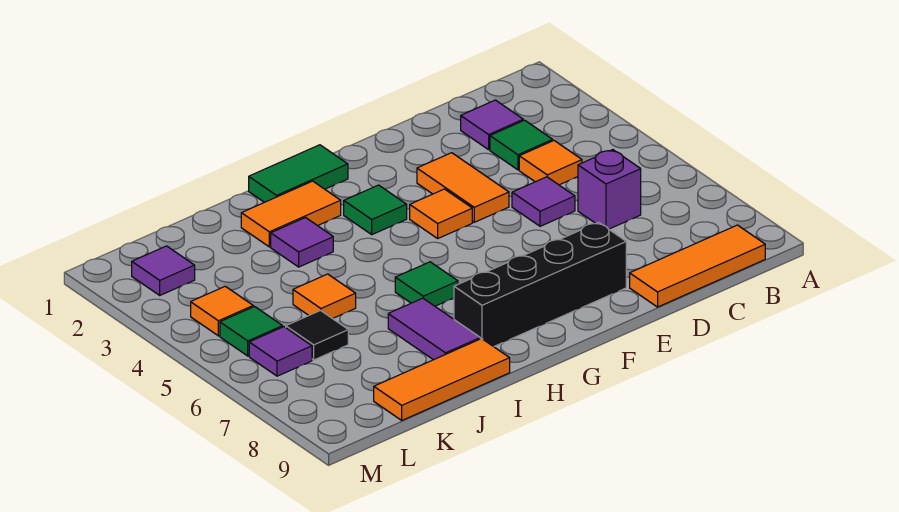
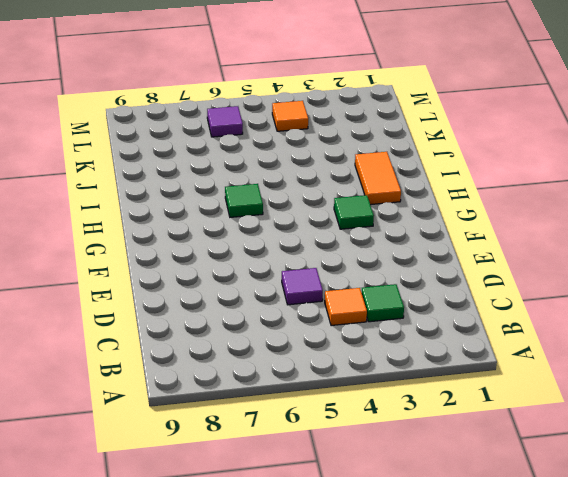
none -> orange 1x3 tile [630,225,765,307]
none -> purple 1x1 tile [461,100,523,150]
none -> purple 1x1 brick [578,150,641,229]

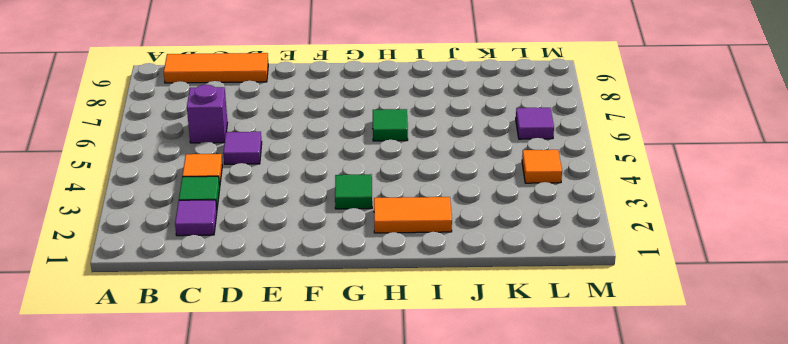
none -> orange 1x2 tile [417,153,509,222]
none -> black 1x4 brick [454,222,626,347]
none -> orange 1x1 tile [410,189,472,238]

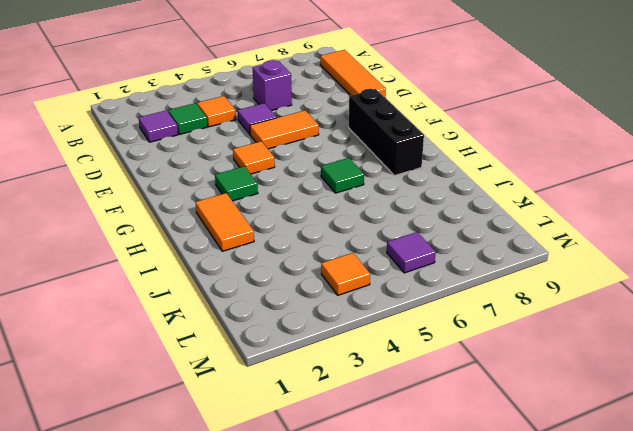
orange 1x2 tile [250,110,319,149] -> orange 1x2 tile moved to [417,153,509,222]
black 1x3 brick [349,89,424,175] -> black 1x4 brick [454,222,626,347]
none -> green 1x2 tile [249,145,348,202]
none -> purple 1x1 tile [271,218,333,267]
none -> purple 1x2 tile [388,298,480,360]

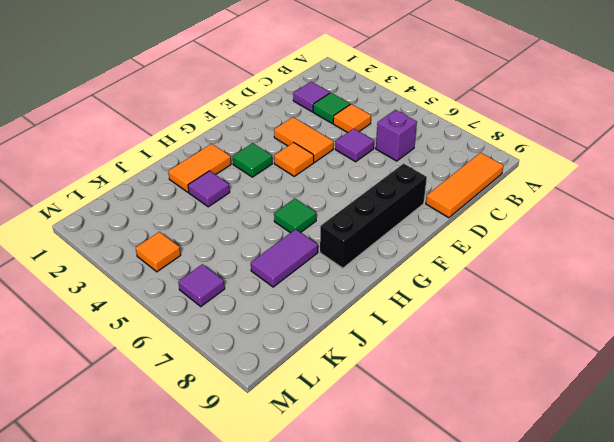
purple 1x2 tile [251,229,318,287] -> purple 1x2 tile turned to [388,298,480,360]
none -> green 1x2 tile [249,145,348,202]
none -> orange 1x3 tile [374,339,510,420]
none -> orange 1x1 tile [293,274,356,319]

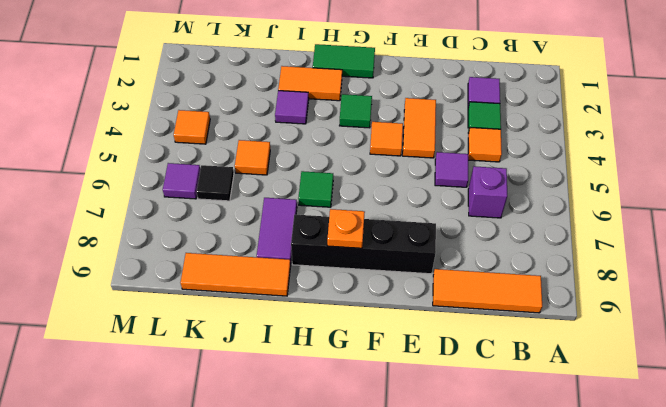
orange 1x1 plate [327,209,365,248] -> none
none -> purple 1x1 tile [132,246,195,295]
none -> green 1x1 tile [220,307,283,356]

